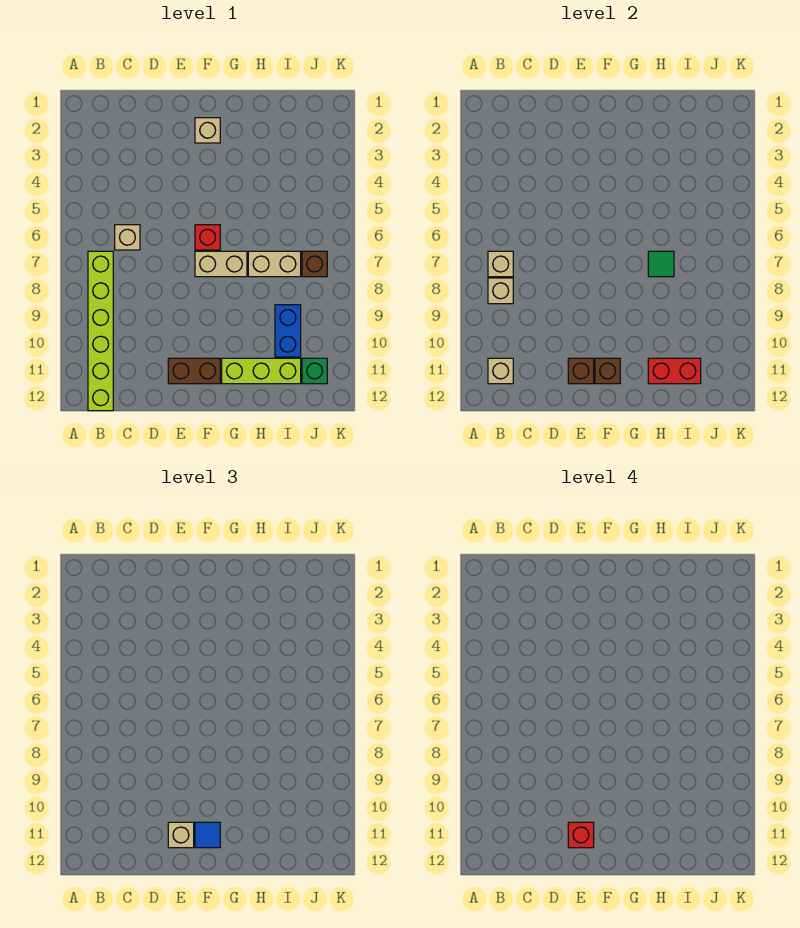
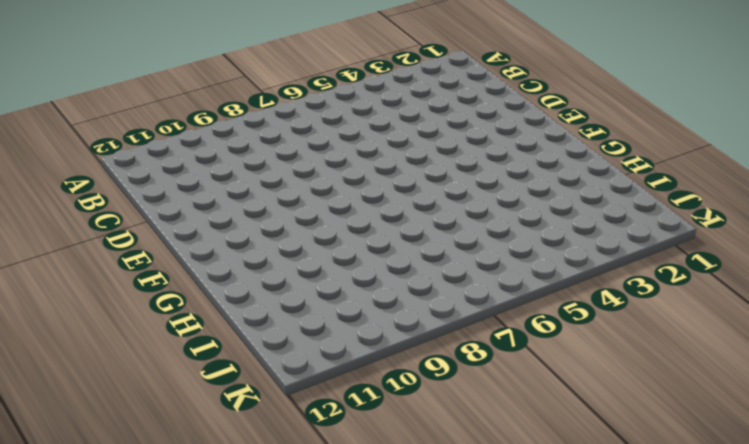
none -> lime 1x6 brick [88,251,113,411]
none -> tan 1x1 brick [115,225,140,250]
none -> brown 1x2 brick [168,358,220,384]

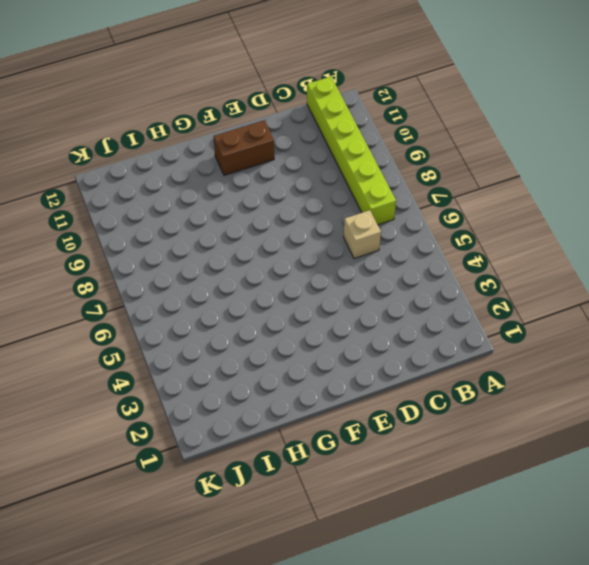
none -> tan 1x1 brick [195,118,220,143]
none -> red 1x1 brick [195,225,220,250]
none -> tan 1x2 brick [195,251,247,277]

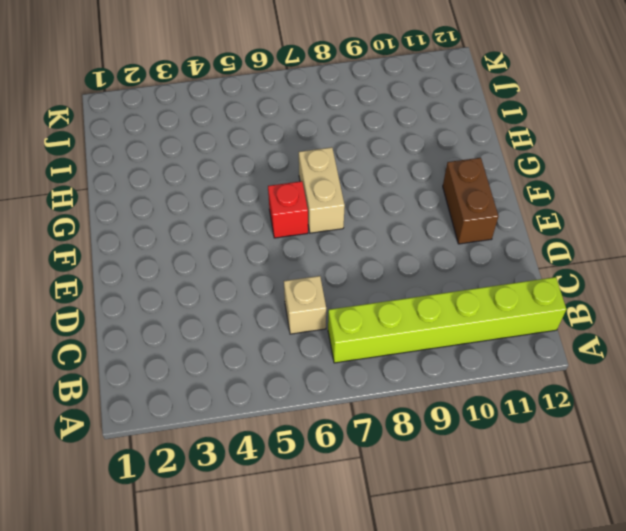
none -> tan 1x1 brick [195,118,220,143]
none -> lime 1x3 brick [222,358,301,384]
none -> tan 1x2 brick [248,251,301,277]

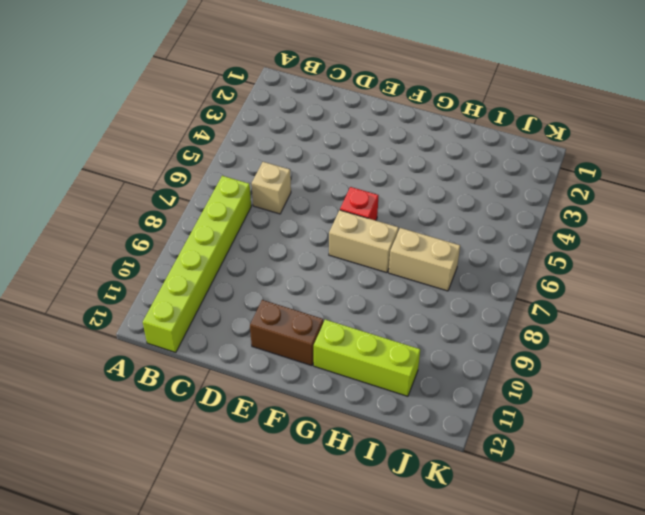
none -> tan 1x1 brick [195,118,220,143]
none -> blue 1x2 brick [275,305,301,357]
none -> brown 1x1 brick [302,251,327,277]

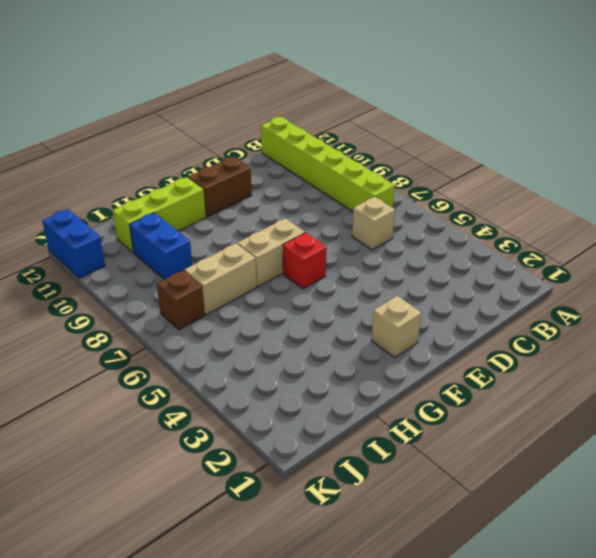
blue 1x2 brick [42,209,105,278] -> none
none -> green 1x1 brick [302,358,327,384]
none -> tan 1x1 brick [488,251,513,277]
none -> tan 1x1 brick [488,278,513,304]

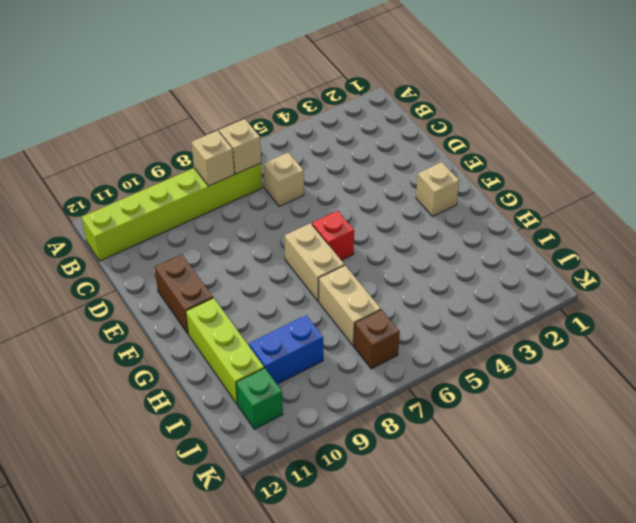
none -> tan 1x1 brick [488,358,513,384]
none -> brown 1x1 brick [568,358,594,384]
none -> brown 1x1 brick [595,358,620,384]

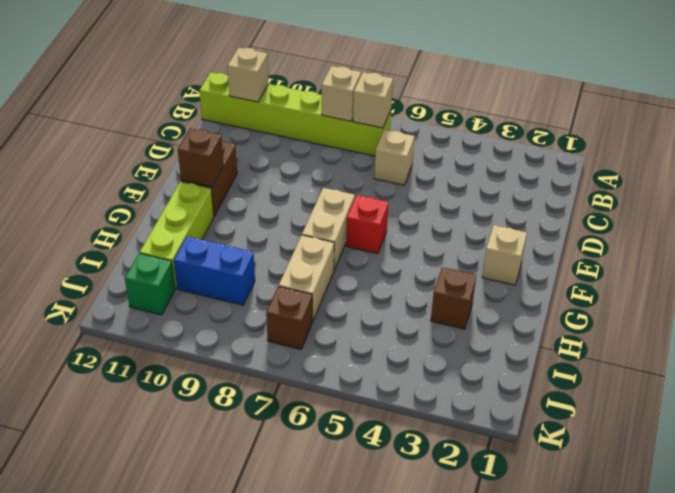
brown 1x1 brick [431,267,476,329] -> brown 1x1 brick moved to [568,358,594,384]
none -> green 1x1 tile [648,251,674,277]
none -> red 1x2 brick [648,358,701,384]
none -> tan 1x1 brick [168,822,194,848]

